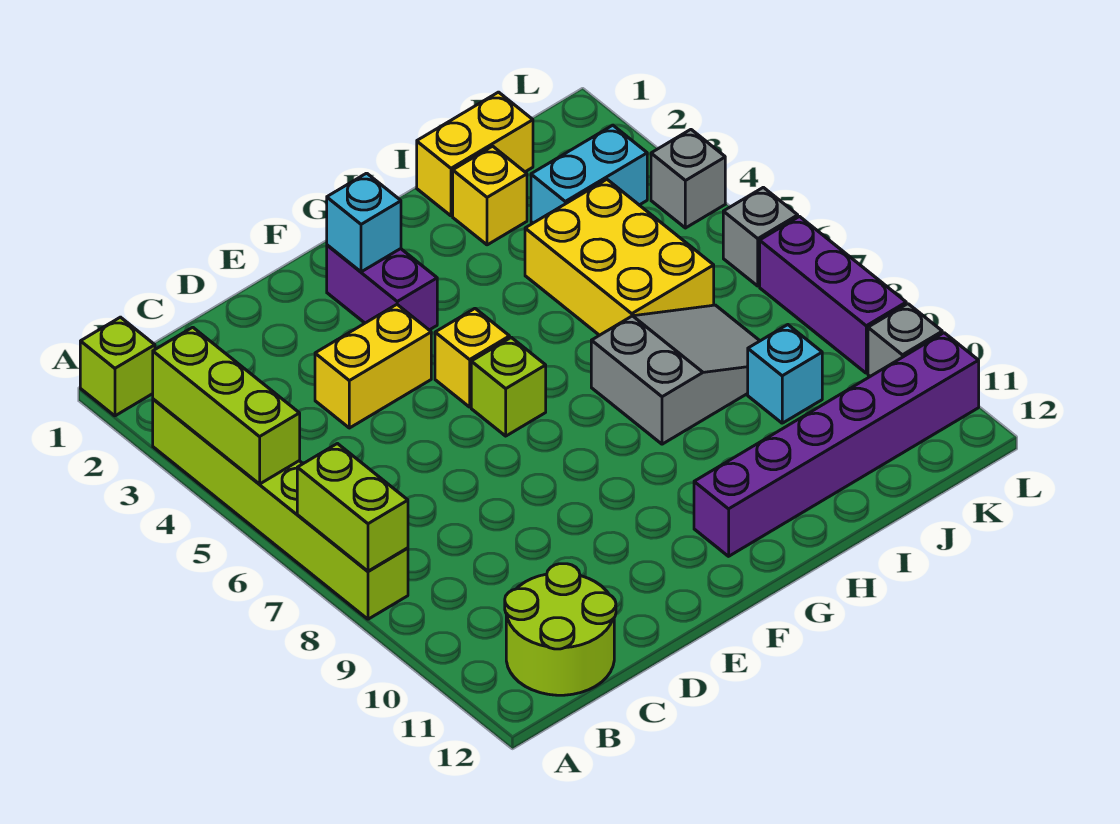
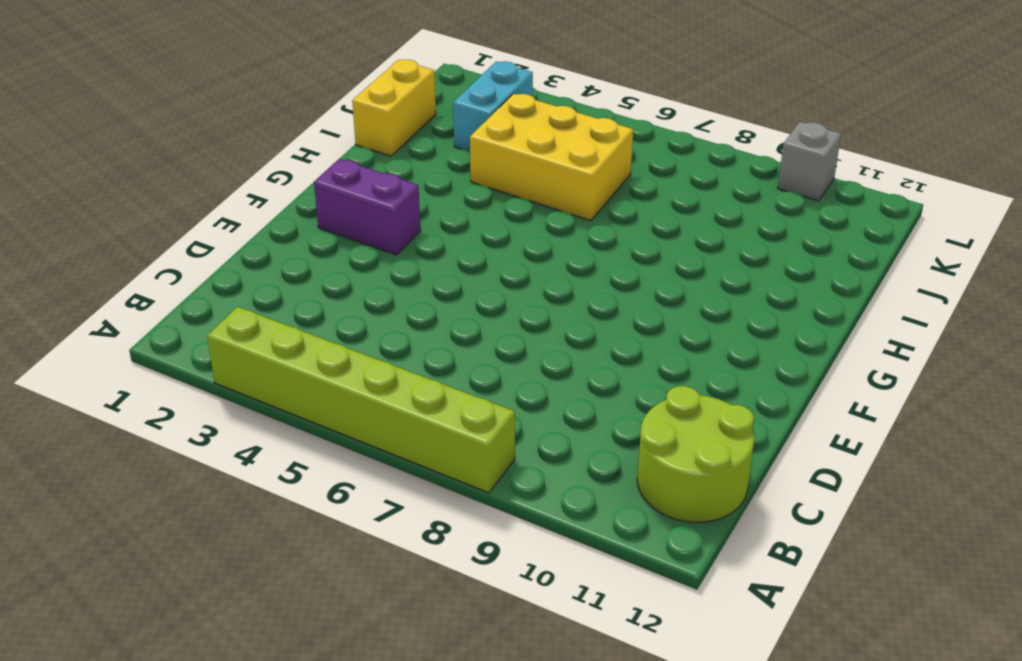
none -> lime 1x1 brick [80,317,155,416]
none -> yellow 1x2 brick [315,305,431,428]
none -> yellow 1x1 brick [435,309,510,407]

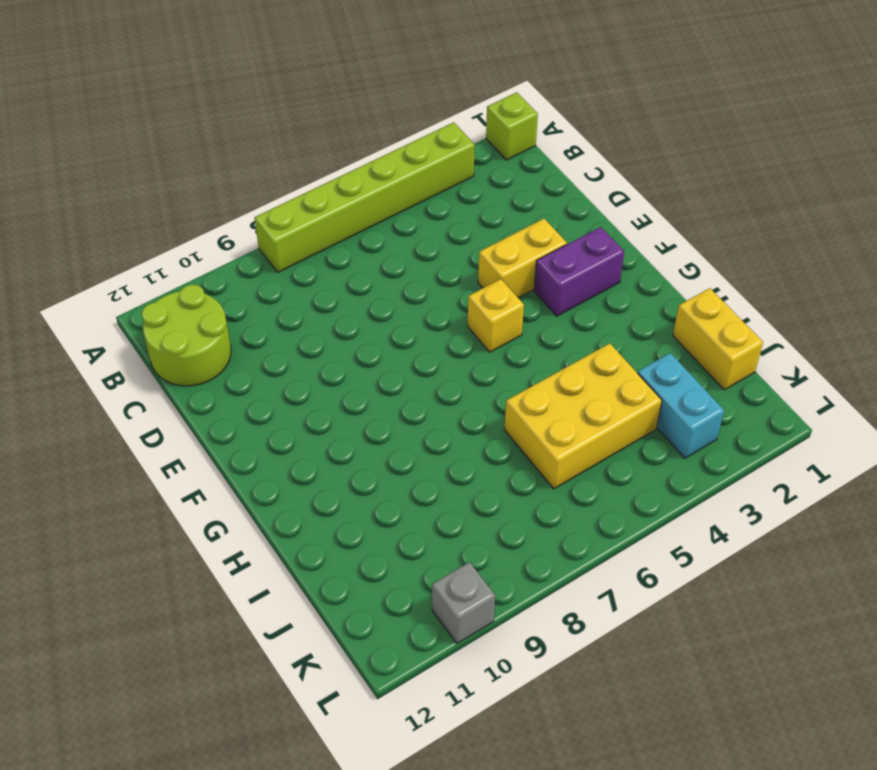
yellow 1x2 brick [478,219,567,298] -> yellow 1x2 brick turned to [315,305,431,428]
none -> lime 1x1 brick [471,337,546,436]
none -> purple 1x6 brick [694,333,979,556]
none -> grey 2x3 slope [591,305,760,444]

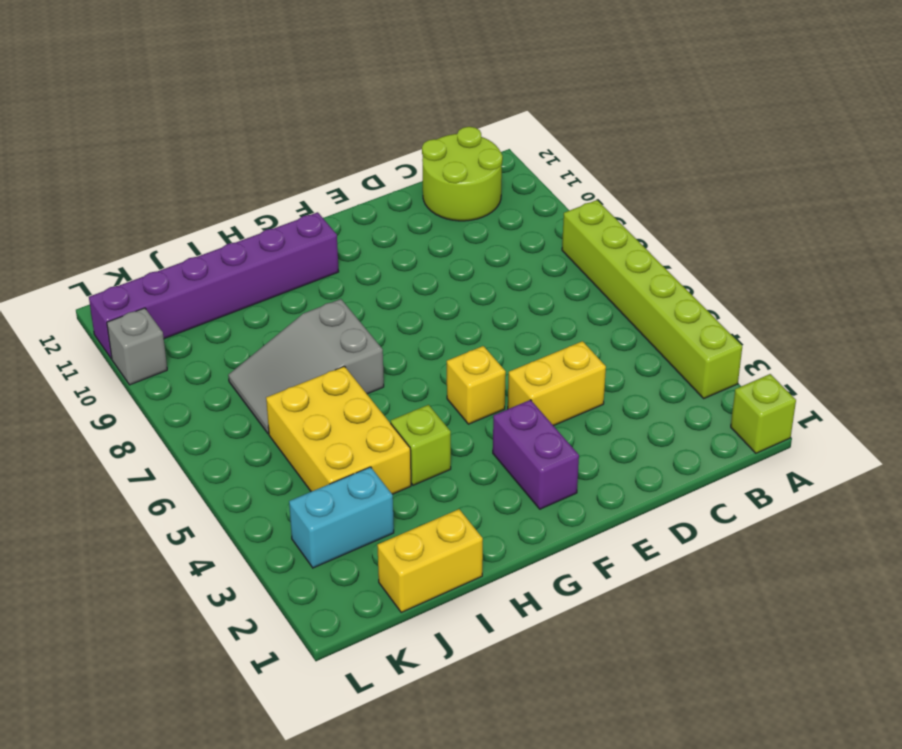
lime 1x1 brick [391,405,451,485] -> lime 1x1 brick moved to [471,337,546,436]
none -> yellow 1x1 brick [453,146,527,245]
none -> cyan 1x1 brick [748,325,822,423]
none -> grey 1x1 brick [651,130,725,228]

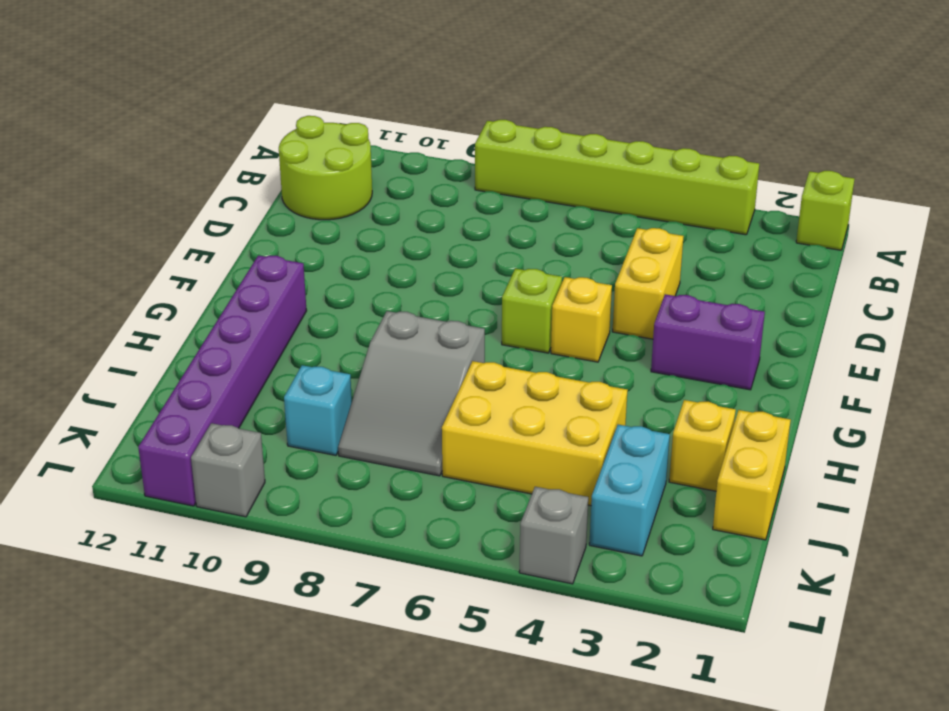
none -> grey 1x1 brick [723,187,798,286]
none -> purple 1x3 brick [760,217,906,373]
none -> lime 1x3 brick [153,327,300,484]

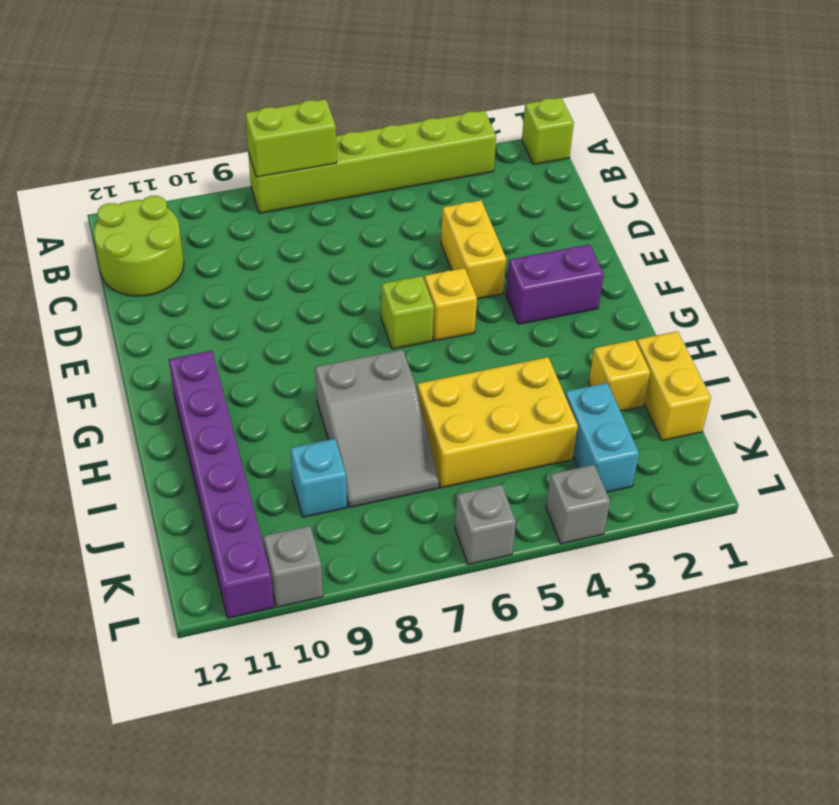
none -> purple 1x3 brick [760,217,906,373]
none -> lime 1x3 brick [153,327,300,484]
none -> cyan 1x1 brick [327,173,401,272]

